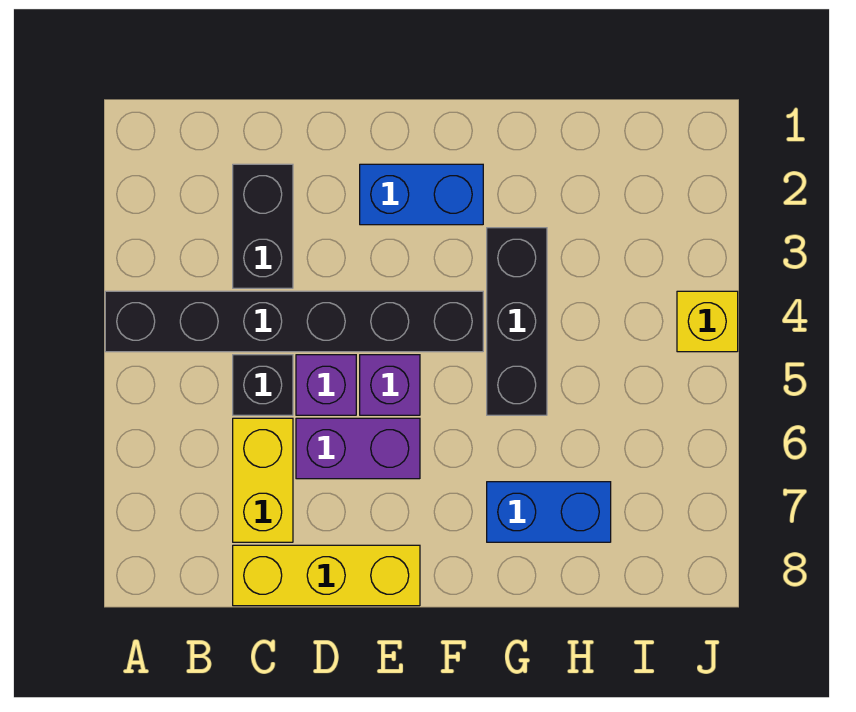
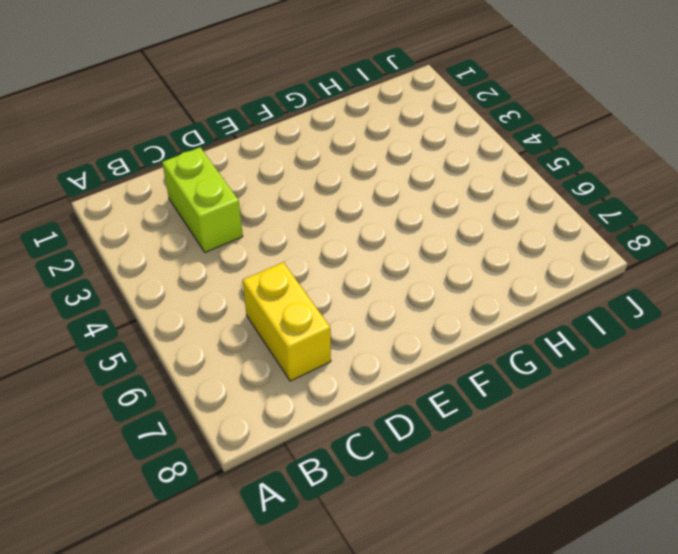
lime 1x2 brick [162,147,243,252] -> black 1x2 brick [233,164,293,288]
none -> black 1x6 brick [105,291,483,352]
none -> black 1x1 brick [233,355,293,415]
none -> yellow 1x3 brick [233,545,420,606]

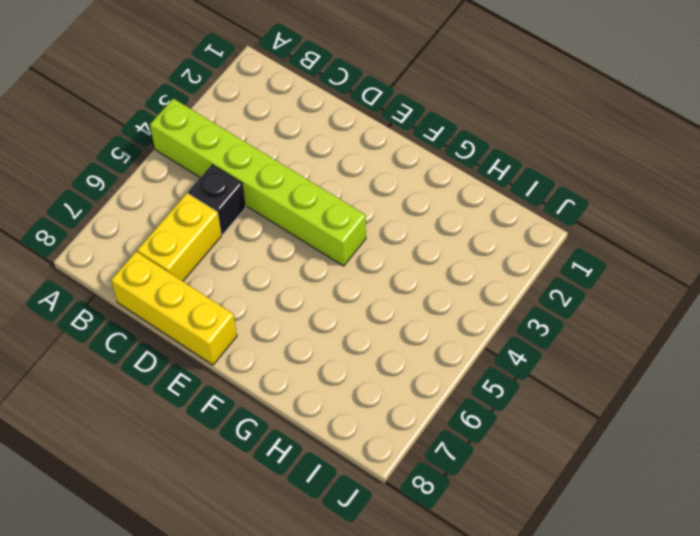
lime 1x6 brick [150,99,366,266] -> black 1x6 brick [105,291,483,352]
none -> black 1x2 brick [233,164,293,288]
none -> purple 1x1 brick [296,355,356,415]
none -> purple 1x2 brick [296,418,420,479]

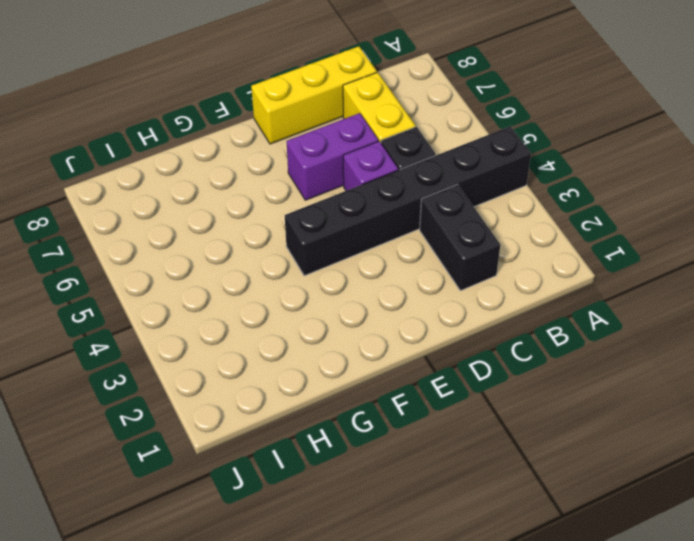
none -> blue 1x2 brick [360,164,483,225]
none -> purple 1x1 brick [360,355,420,415]
none -> black 1x3 brick [487,228,547,415]

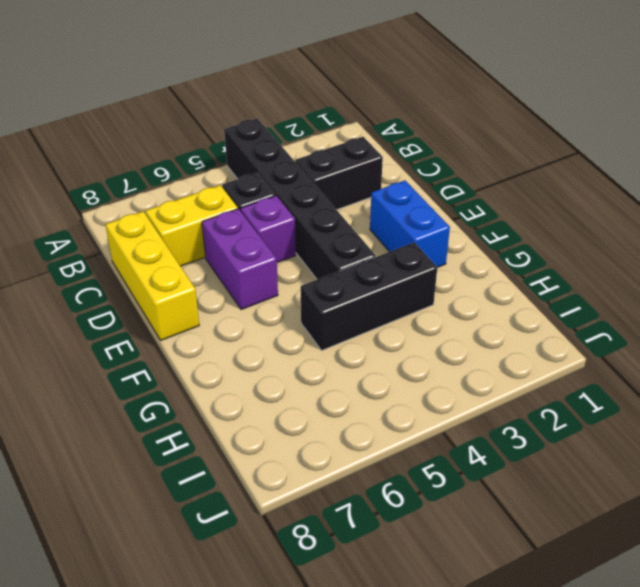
none -> purple 1x1 brick [360,355,420,415]
none -> blue 1x2 brick [487,482,611,542]
none -> yellow 1x1 brick [677,291,738,352]

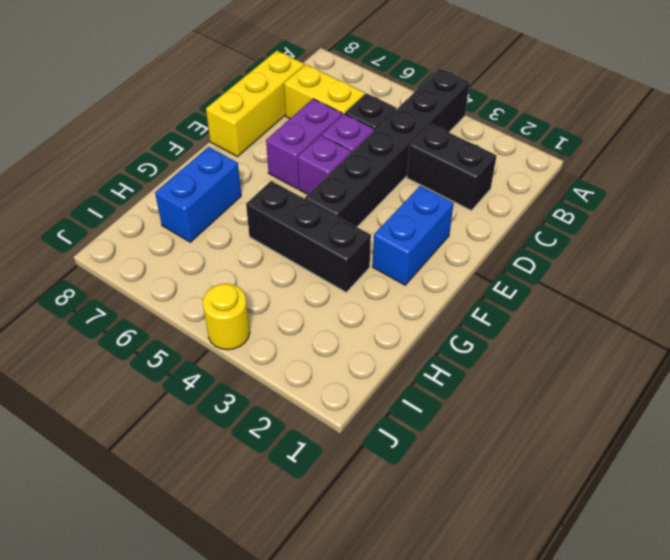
yellow 1x1 round brick [203,284,250,350] -> yellow 1x1 brick [677,291,738,352]

